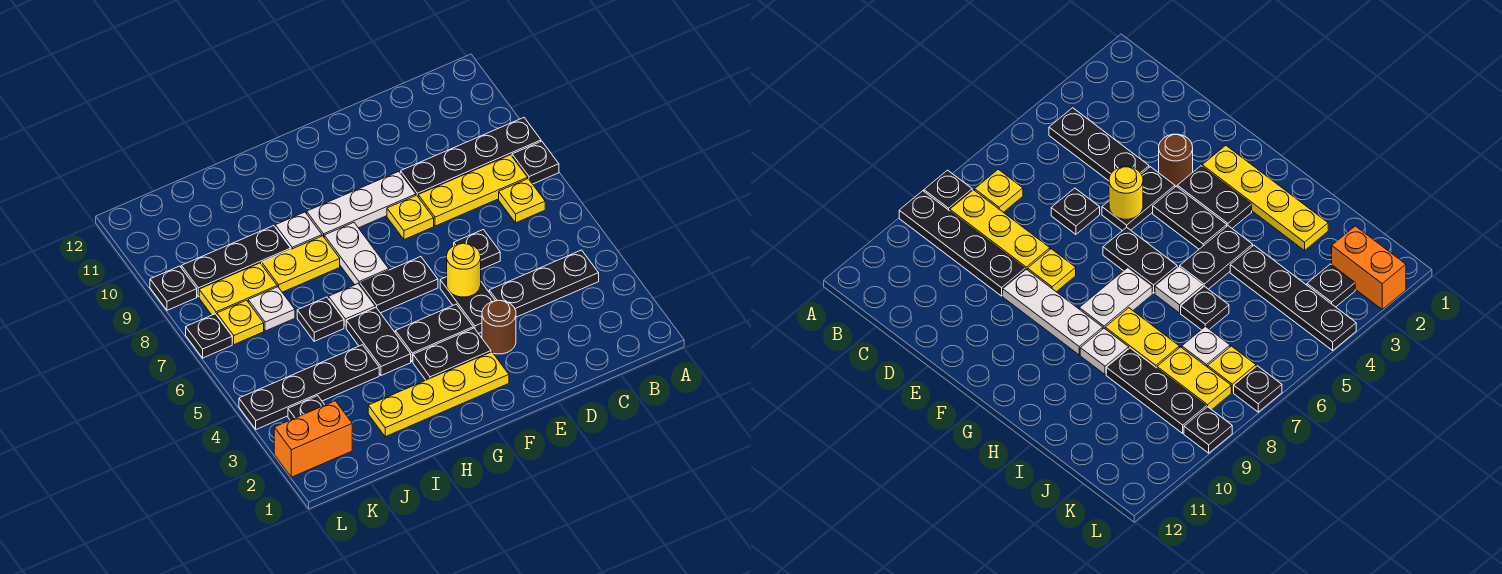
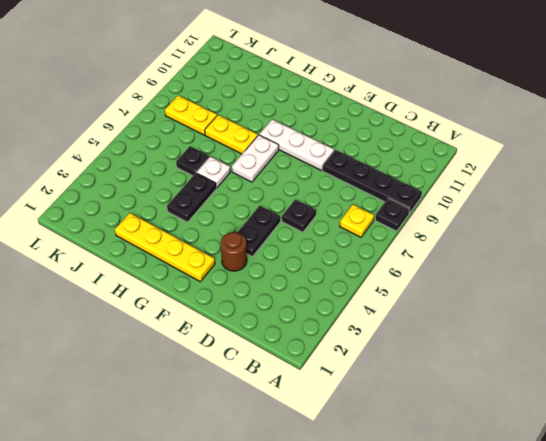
none -> black 1x3 plate [489,250,599,317]
none -> yellow 1x3 plate [418,155,528,226]
none -> yellow 1x1 plate [387,195,434,240]
none -> black 1x2 plate [413,328,491,380]

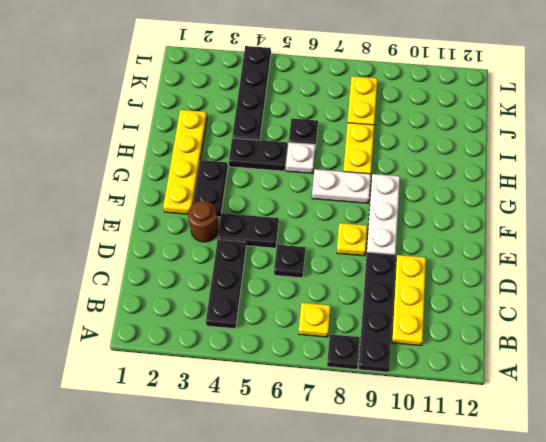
yellow 1x3 plate [392,255,426,346] -> yellow 1x3 plate moved to [418,155,528,226]
none -> black 1x2 plate [395,304,473,362]
none -> black 1x2 plate [360,257,438,313]
none -> white 1x1 plate [275,212,322,249]
none -> black 1x3 plate [181,226,291,297]

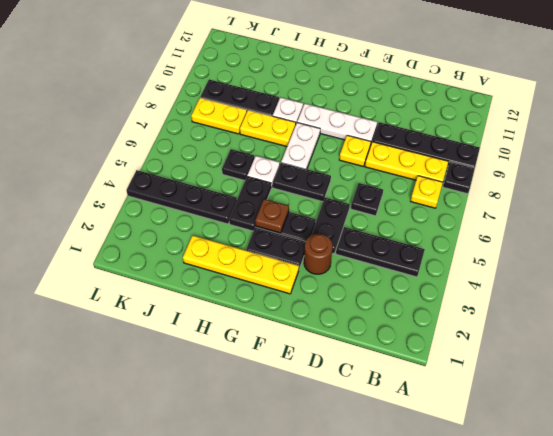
brown 1x1 plate [255,199,289,233] -> none
none -> white 1x1 plate [248,287,295,331]
none -> orange 1x2 brick [274,401,352,477]
none -> black 1x1 plate [288,396,324,420]
none -> yellow 1x1 plate [217,300,264,344]

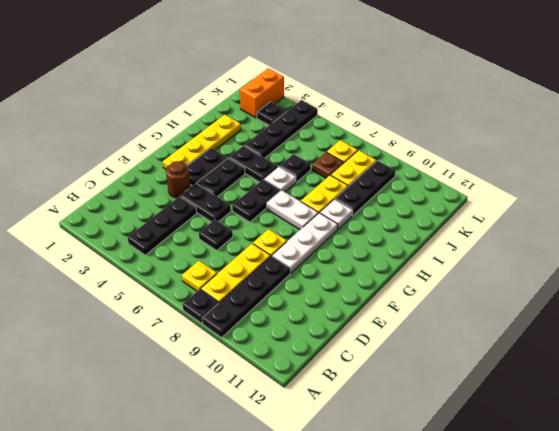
brown 1x1 plate [312,152,344,178] -> white 1x1 plate [248,287,295,331]
none -> black 1x1 plate [186,314,232,358]
none -> black 1x1 plate [150,266,197,310]
none -> yellow 1x1 round brick [447,243,481,297]

